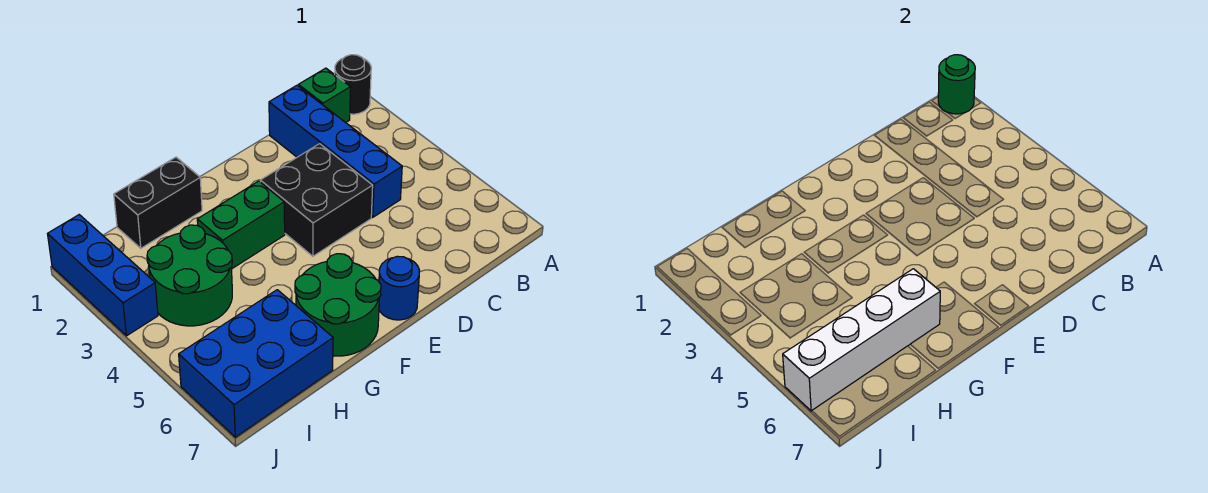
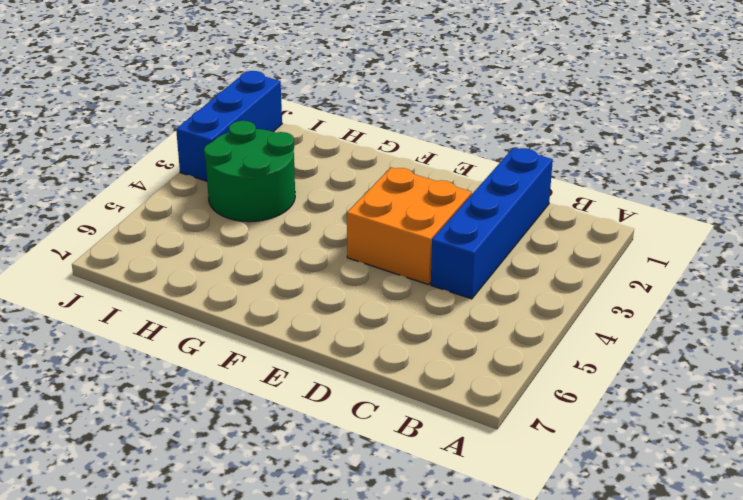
orange 2x2 brick [347,167,472,285] -> black 2x2 brick [260,144,373,256]
none -> black 1x1 round brick [335,55,371,114]
none -> green 1x1 brick [298,68,350,122]
none -> blue 1x1 round brick [379,256,419,320]

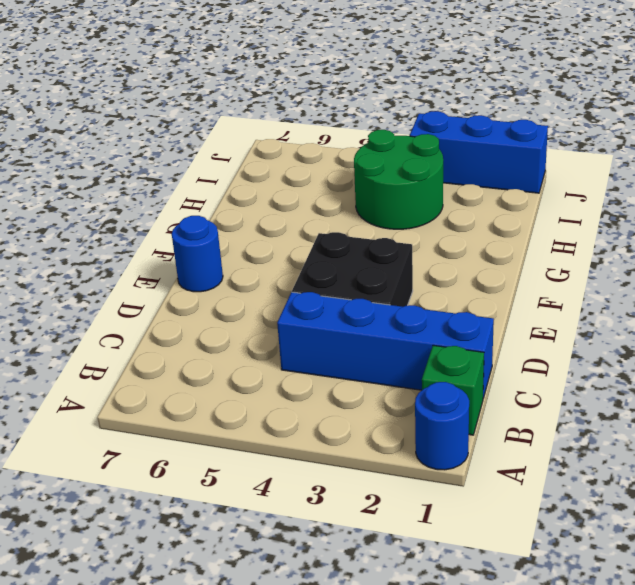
blue 1x1 round brick [415,382,469,470] -> black 1x1 round brick [335,55,371,114]
none -> green 1x2 brick [197,181,285,268]
none -> green 2x2 round brick [295,254,381,356]
none -> black 1x2 brick [114,157,202,248]

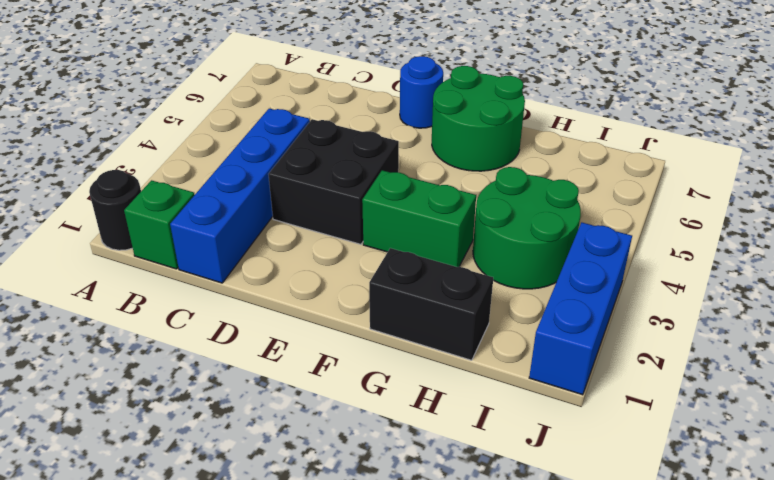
none -> blue 2x3 brick [179,290,333,437]
none -> green 1x1 round brick [938,55,975,114]
none -> white 1x4 brick [783,269,940,411]

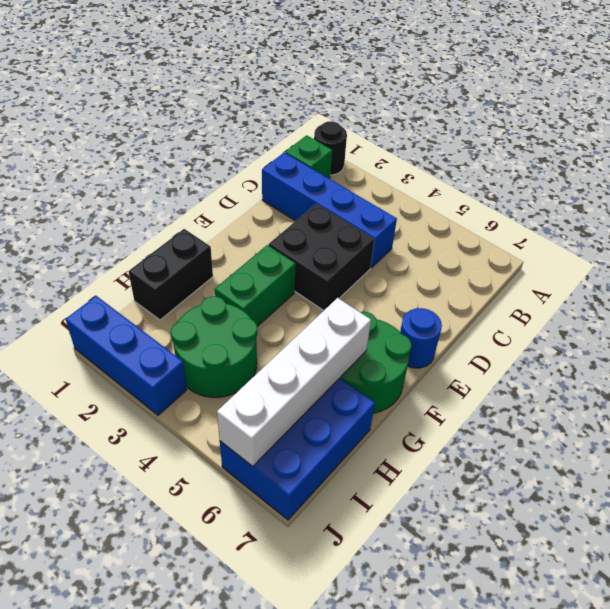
none -> green 1x1 round brick [938,55,975,114]

